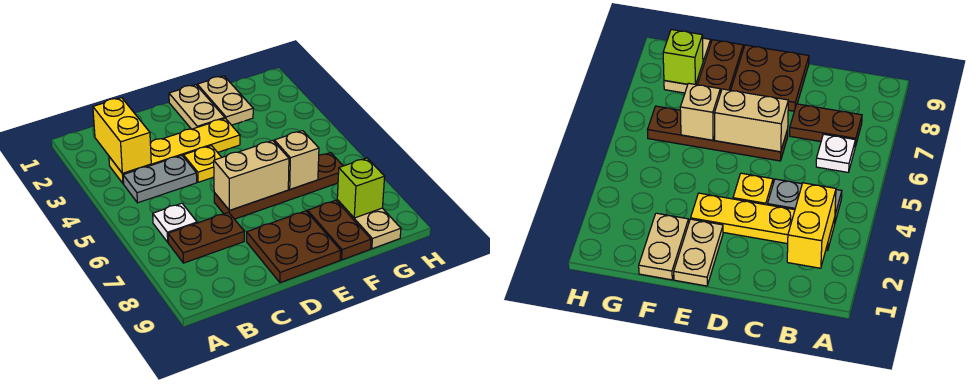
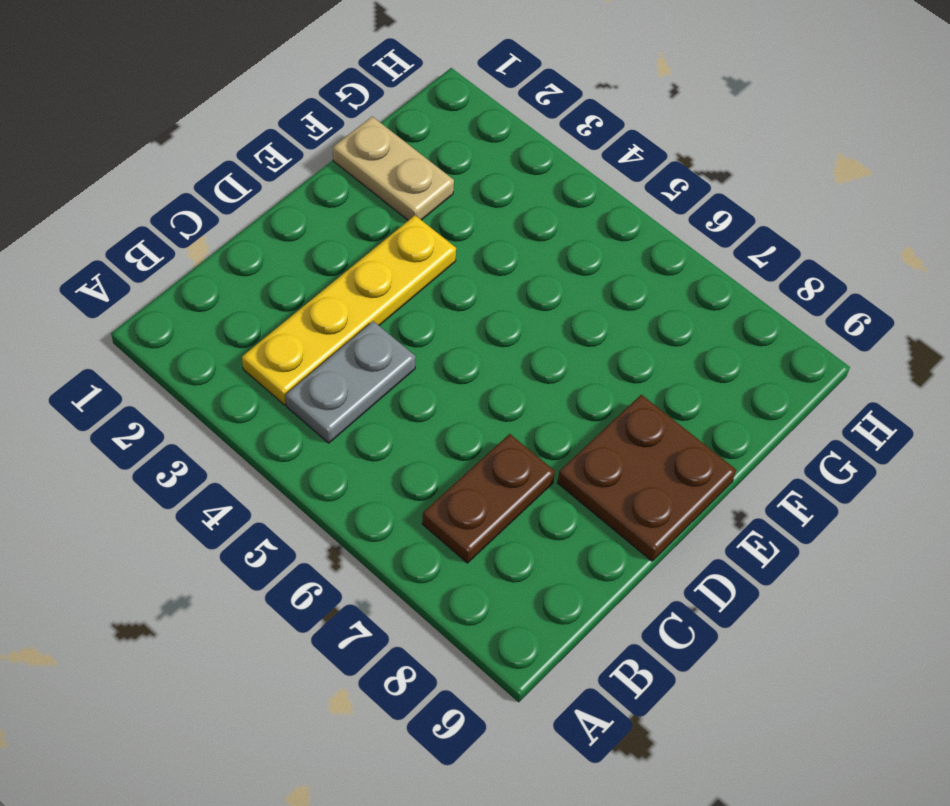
none -> white 1x1 plate [153,203,197,242]
none -> yellow 1x1 plate [183,146,222,182]
none -> brown 1x4 plate [214,153,343,219]

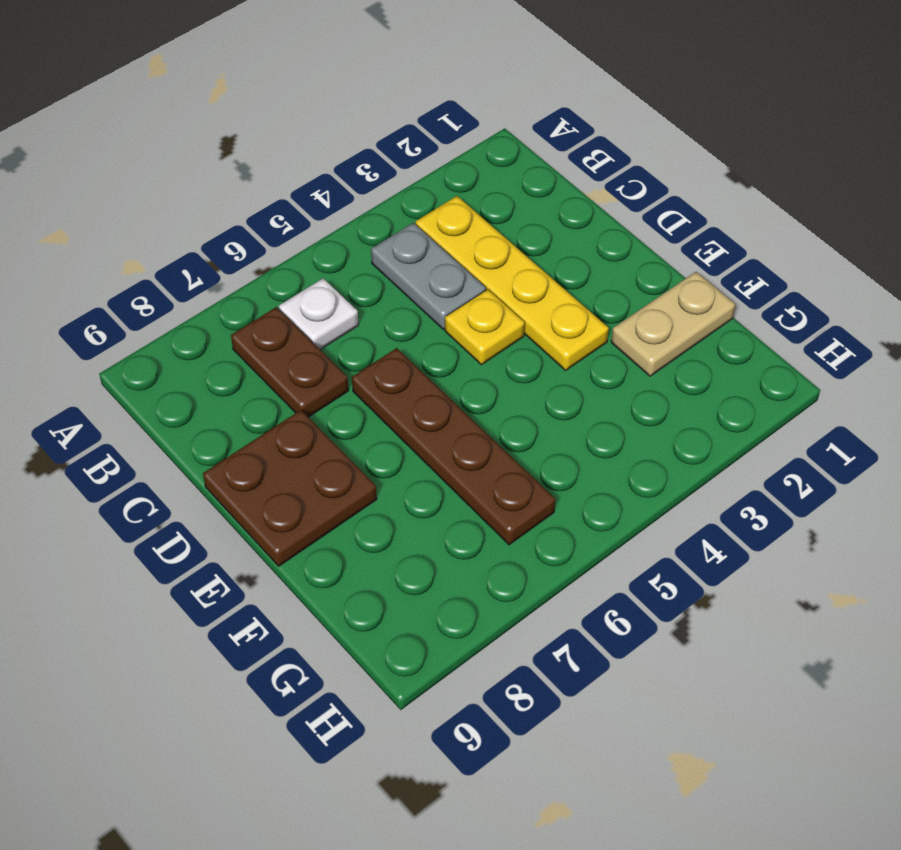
none -> tan 1x2 plate [169,85,225,129]
none -> brown 1x2 plate [308,200,371,260]
none -> tan 1x2 plate [337,200,401,249]

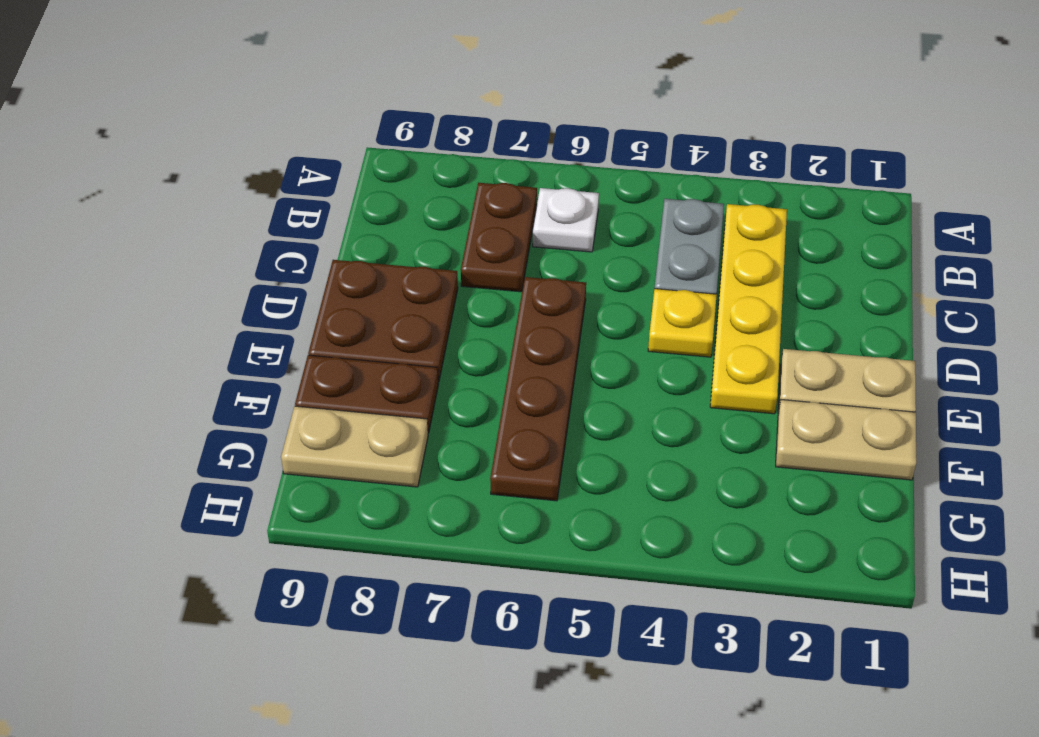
none -> yellow 1x2 brick [93,98,151,173]
none -> tan 1x2 brick [214,141,289,210]
none -> tan 1x1 brick [274,131,319,189]

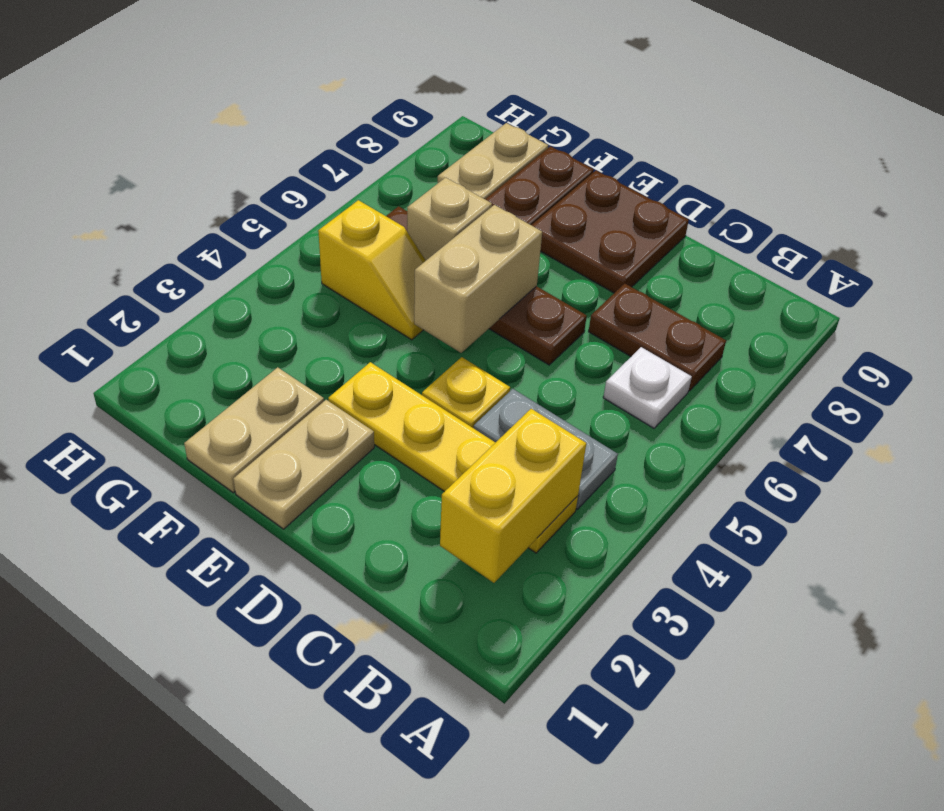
tan 1x2 brick [414,205,542,353] -> tan 1x2 brick turned to [214,141,289,210]
yellow 1x2 slope [318,200,426,340] -> none
none -> lime 1x1 brick [337,158,385,218]

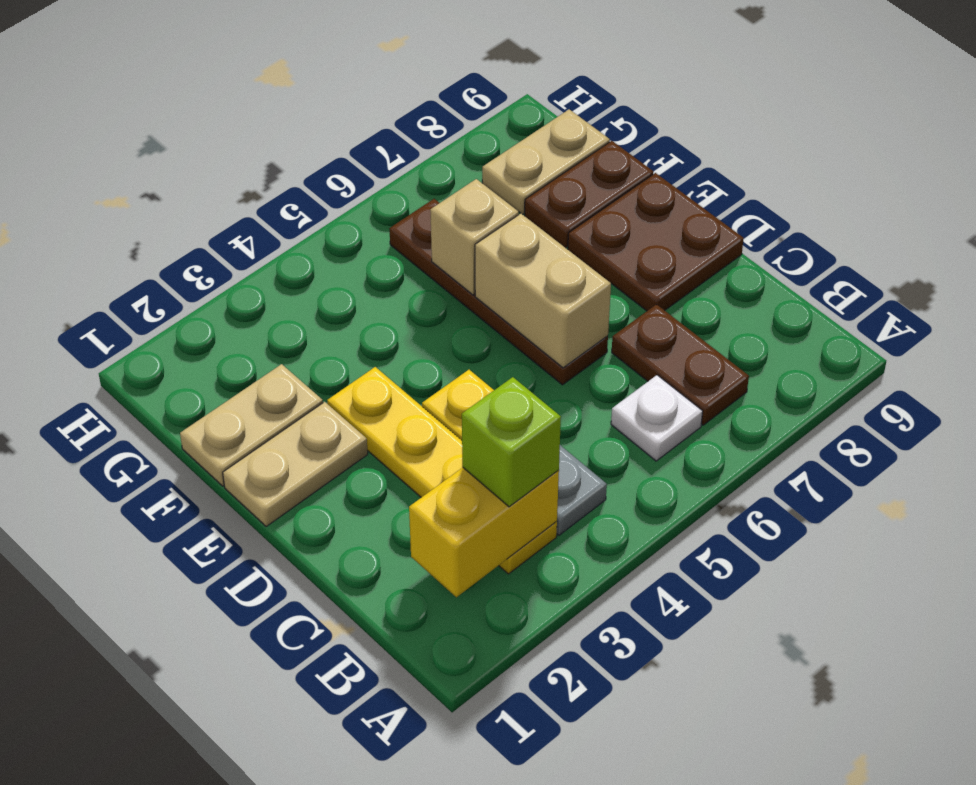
lime 1x1 brick [462,377,561,507] -> lime 1x1 brick moved to [337,158,385,218]

